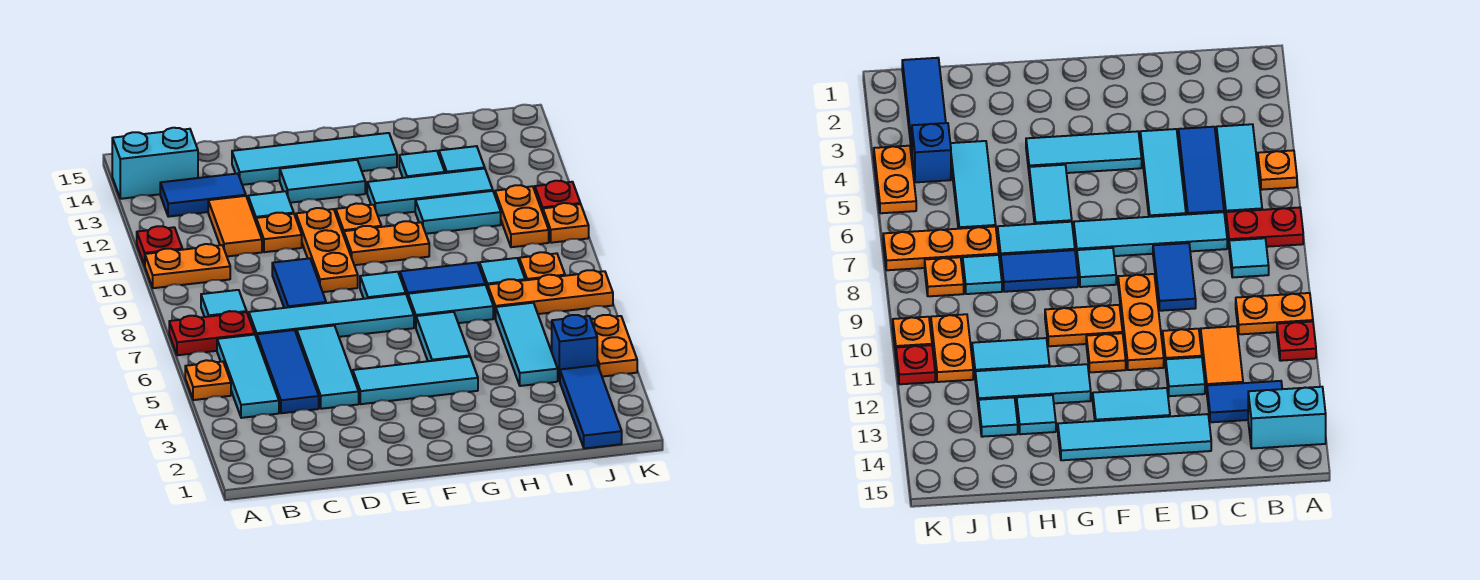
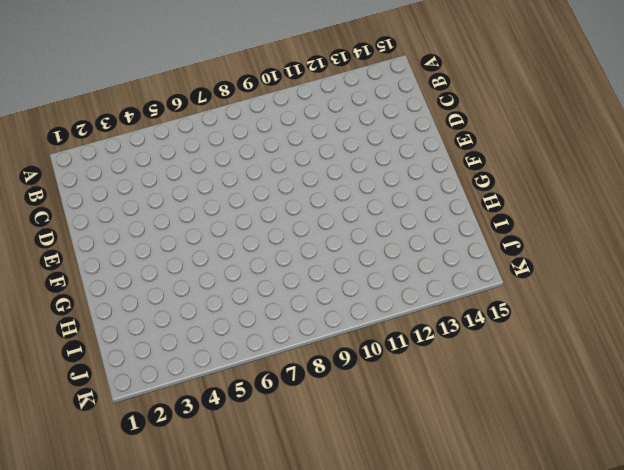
none -> orange 1x1 plate [185,360,231,400]
none -> red 1x2 plate [169,311,255,355]
none -> orange 1x2 plate [145,244,230,288]
none -> red 1x1 plate [137,226,182,266]

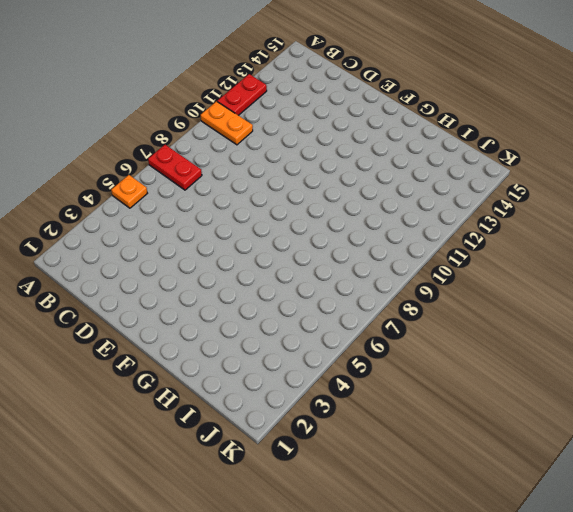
red 1x2 plate [217,74,267,115] -> red 1x1 plate [137,226,182,266]
none -> cyan 1x2 brick [112,128,198,199]
none -> cyan 1x3 tile [217,335,279,418]
none -> cyan 1x1 tile [201,290,247,317]
none -> blue 1x2 tile [160,174,246,217]

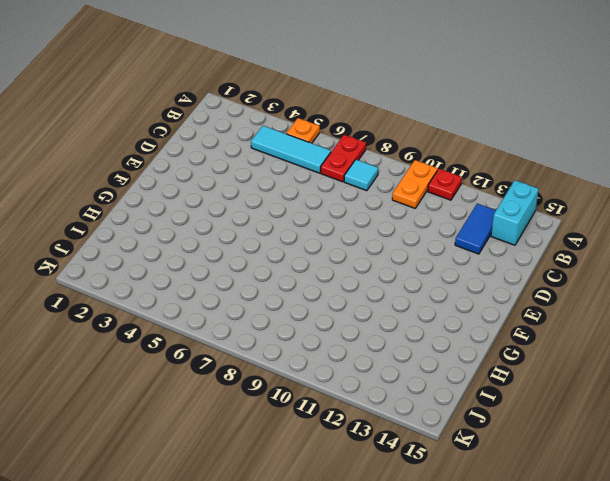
none -> blue 1x3 tile [257,330,319,413]
none -> cyan 1x4 tile [249,294,414,338]
none -> orange 1x2 tile [208,196,262,256]
none -> cyan 1x3 tile [297,326,359,409]

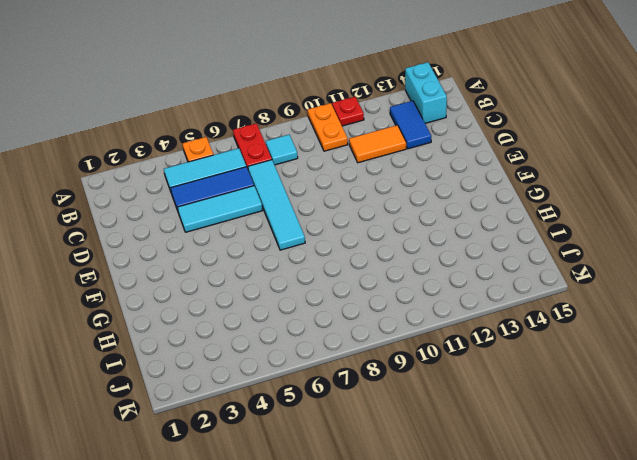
none -> blue 1x2 tile [272,258,326,308]
none -> orange 1x1 plate [256,213,302,252]
none -> cyan 1x1 tile [248,191,294,221]
none -> cyan 1x4 tile [232,133,397,185]

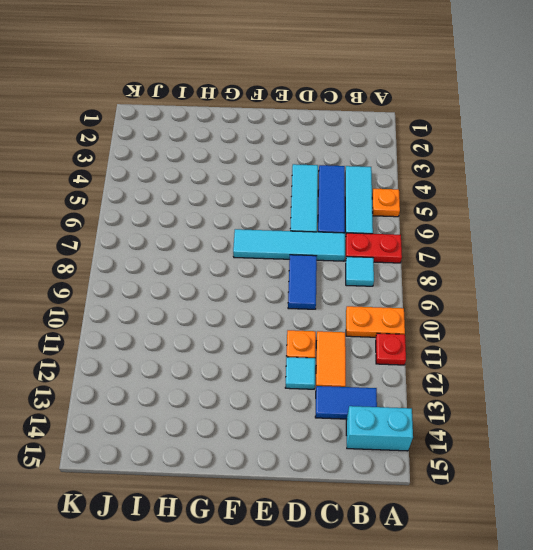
none -> cyan 1x4 tile [232,133,397,185]
none -> cyan 1x3 tile [353,357,478,404]
none -> orange 1x3 plate [296,208,358,292]
none -> cyan 1x2 tile [280,160,365,203]

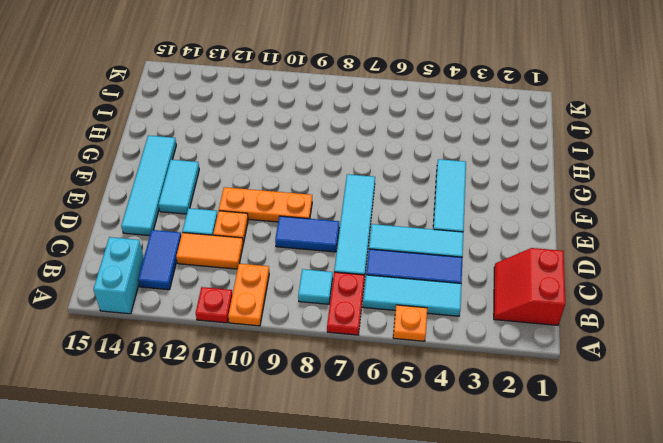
red 2x2 slope [494,248,565,325] -> none
none -> cyan 1x1 tile [360,272,406,299]
none -> orange 1x2 plate [344,221,429,265]
none -> orange 1x1 plate [336,203,381,235]
none -> cyan 1x2 tile [416,312,470,361]

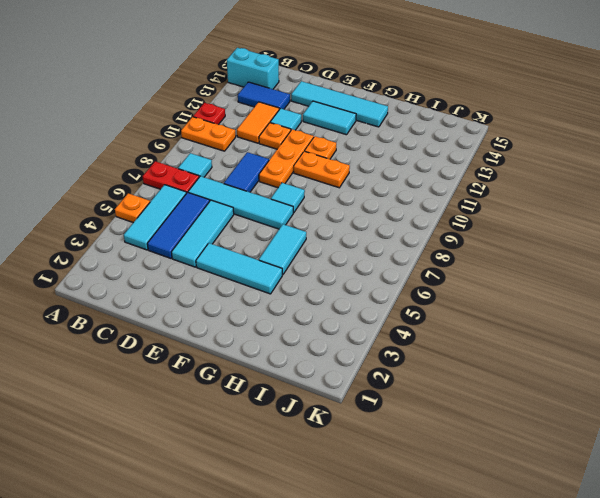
none -> cyan 1x2 tile [408,285,493,327]
none -> blue 1x2 tile [400,263,485,297]
none -> cyan 1x3 tile [367,169,493,216]
none -> cyan 1x2 tile [415,191,501,234]

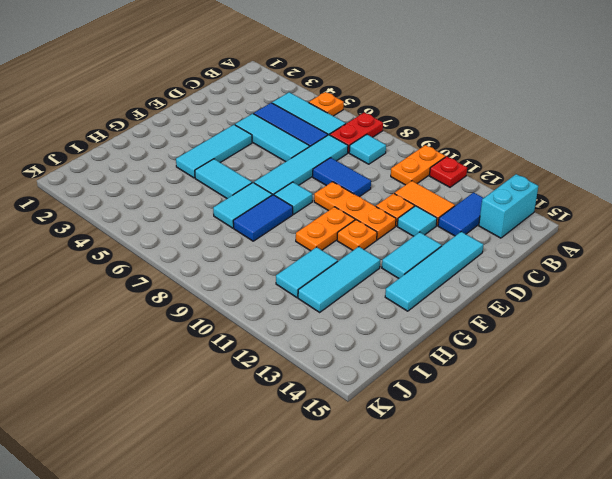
none -> cyan 1x1 tile [399,151,445,178]
none -> cyan 1x3 tile [496,303,558,386]
none -> orange 1x3 plate [488,270,613,319]
none -> cyan 1x1 tile [480,258,525,289]

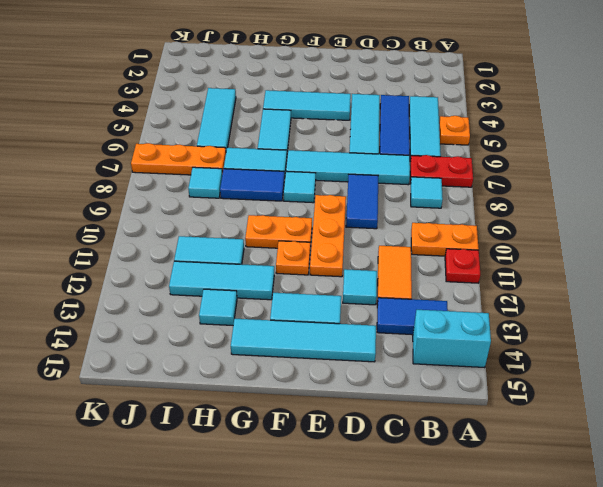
none -> orange 1x1 plate [256,213,302,252]
none -> cyan 1x1 tile [439,146,485,173]
none -> blue 1x3 tile [560,365,622,448]
none -> blue 1x1 brick [552,315,597,381]

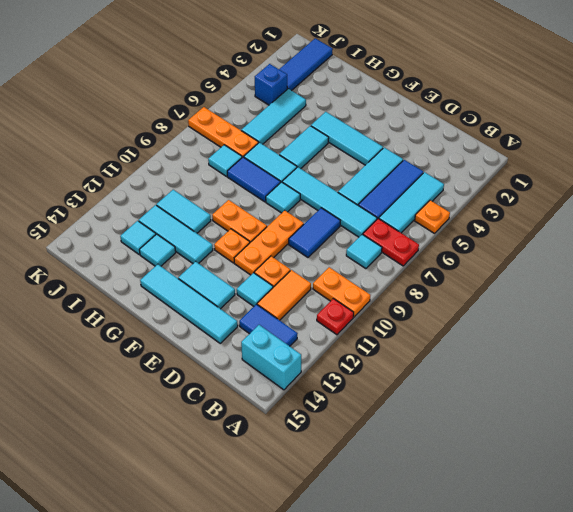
none -> orange 1x1 plate [519,252,565,280]
none -> orange 1x2 plate [495,185,549,247]
none -> orange 1x2 plate [591,315,637,377]
none -> orange 1x1 plate [543,203,589,243]

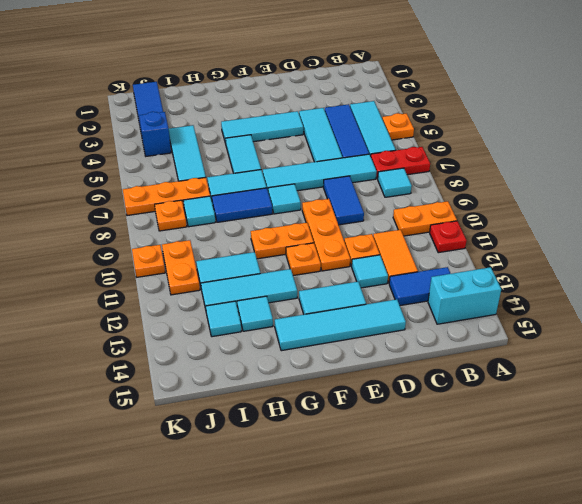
none -> orange 1x2 plate [591,315,637,377]
none -> red 1x1 plate [535,181,580,212]

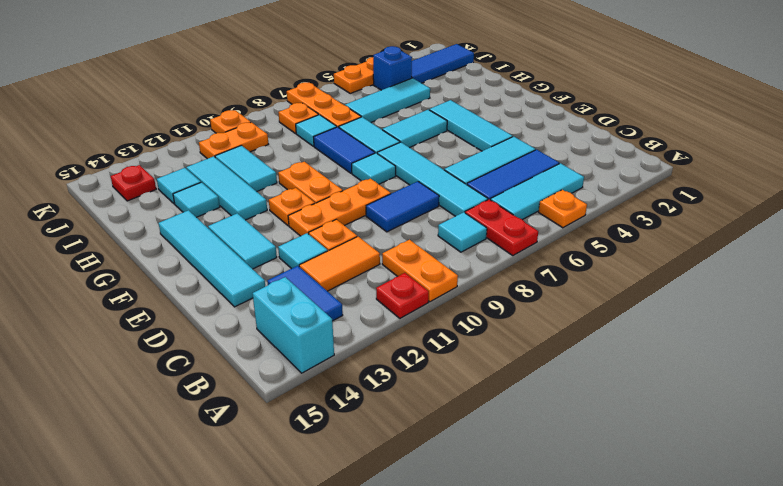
red 1x1 plate [111,165,156,201] -> red 1x1 plate moved to [535,181,580,212]

